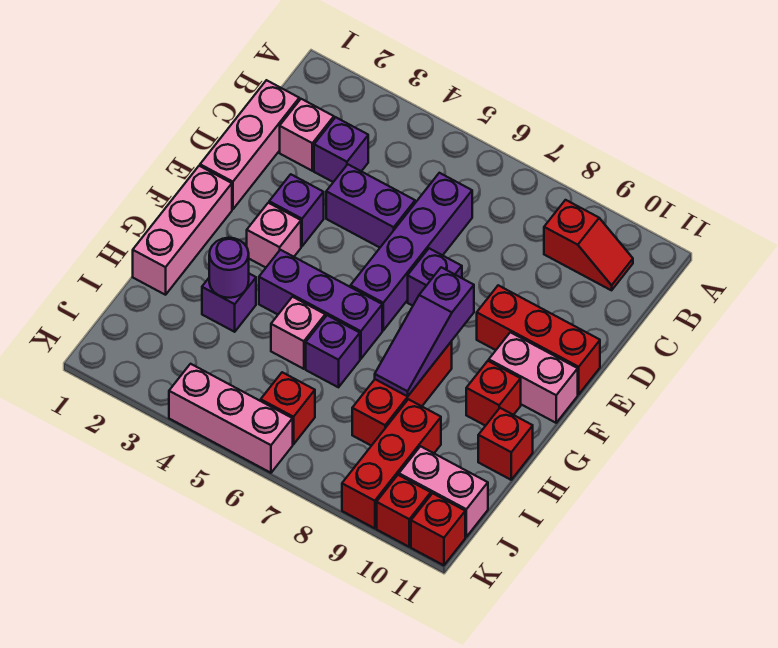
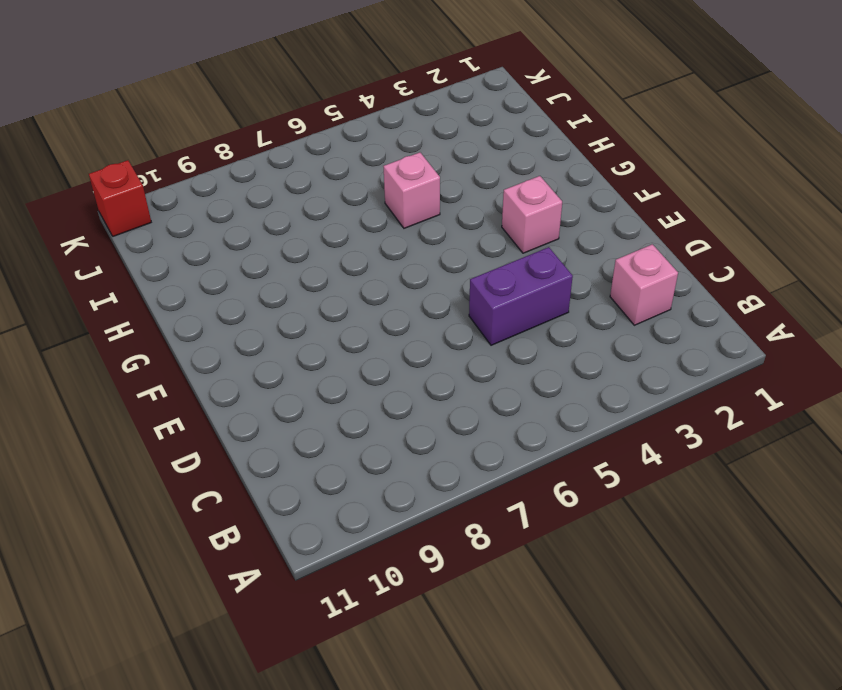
none -> red 1x2 slope [544,200,633,290]
none -> pink 1x3 brick [200,80,299,209]
none -> purple 1x1 brick [314,117,368,182]

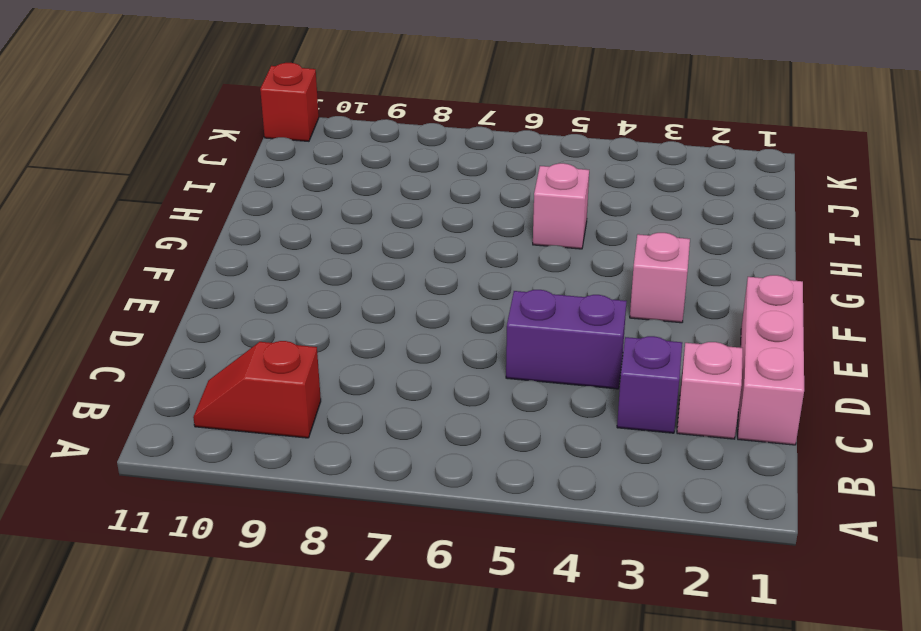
none -> purple 1x4 brick [351,173,472,330]
none -> purple 1x1 brick [269,174,324,246]
none -> purple 1x1 brick [408,248,462,306]

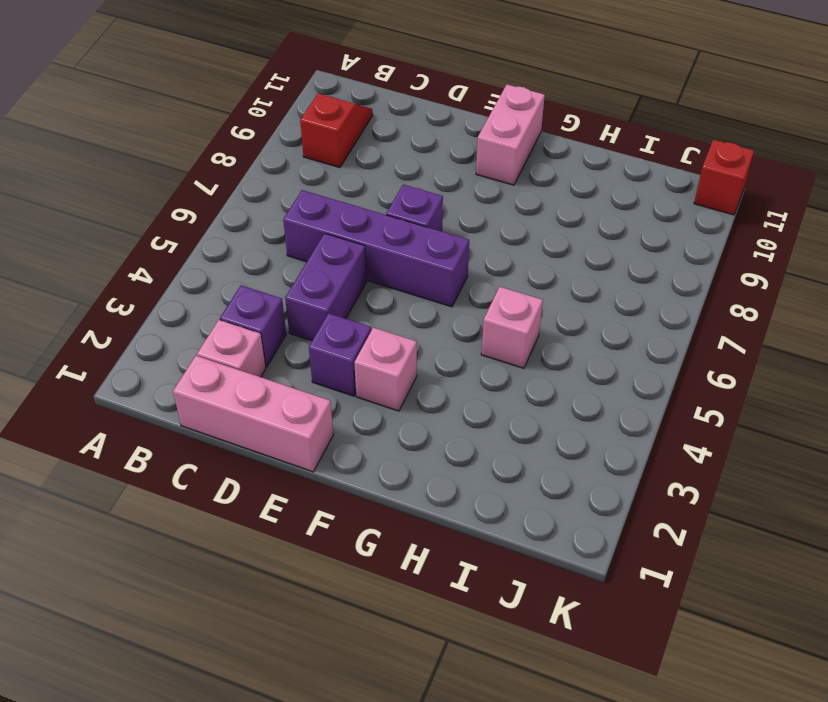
none -> red 1x3 brick [477,285,600,394]
none -> pink 1x3 brick [133,166,232,295]
none -> purple 1x3 brick [259,250,382,359]

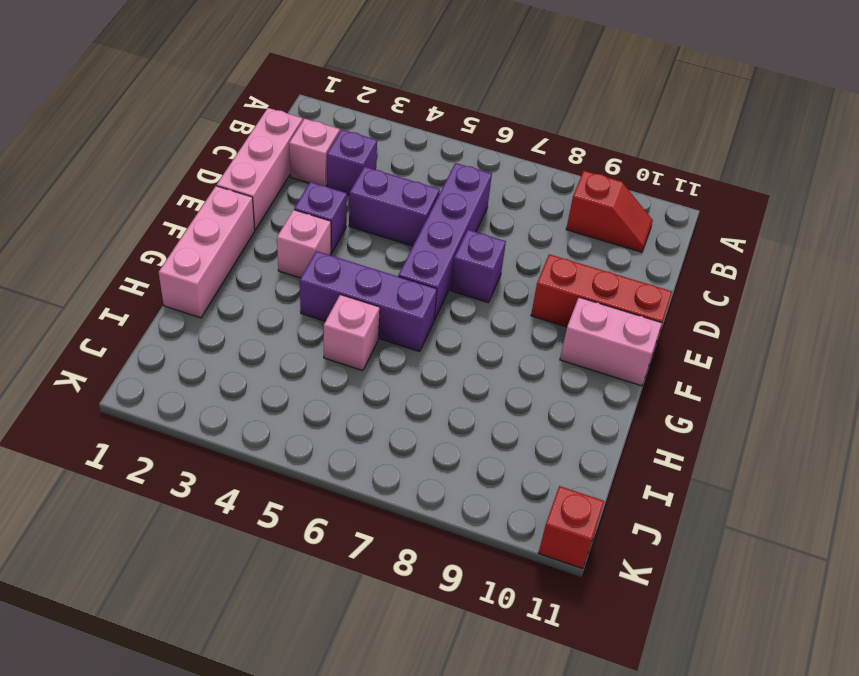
none -> red 1x3 brick [352,342,452,446]
none -> red 1x1 brick [466,361,521,426]
none -> purple 1x1 brick [202,274,256,332]

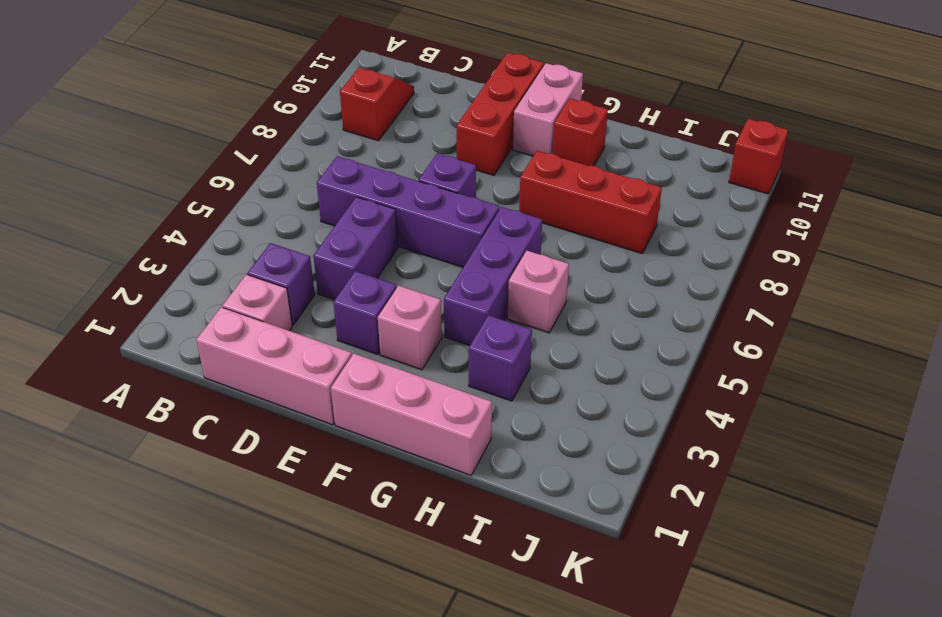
none -> purple 1x1 brick [306,315,360,387]
none -> red 1x1 brick [478,408,533,480]
none -> red 1x3 brick [342,399,441,528]

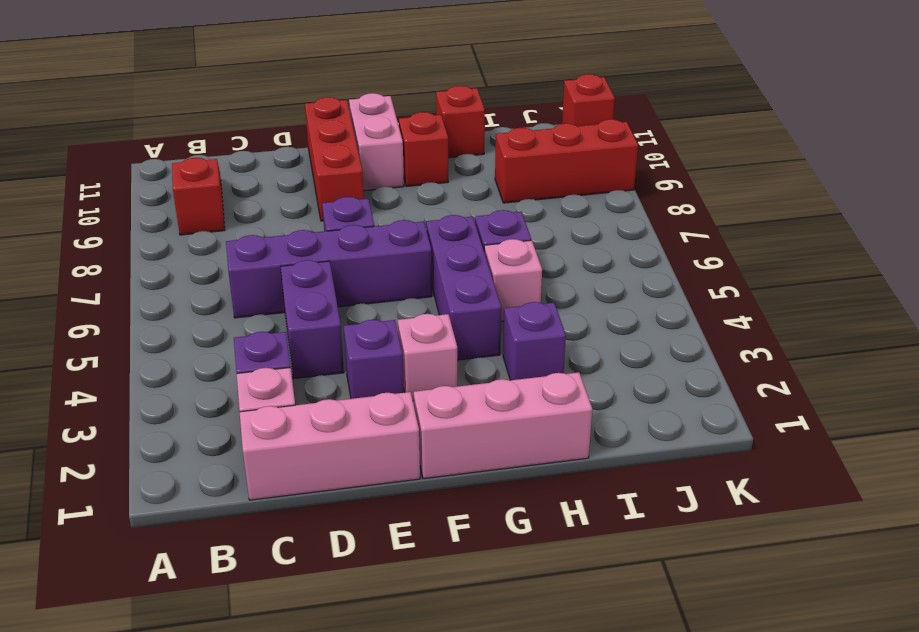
none -> red 1x3 brick [352,342,452,446]
none -> red 1x1 brick [261,372,315,444]
none -> pink 1x2 brick [399,446,488,537]

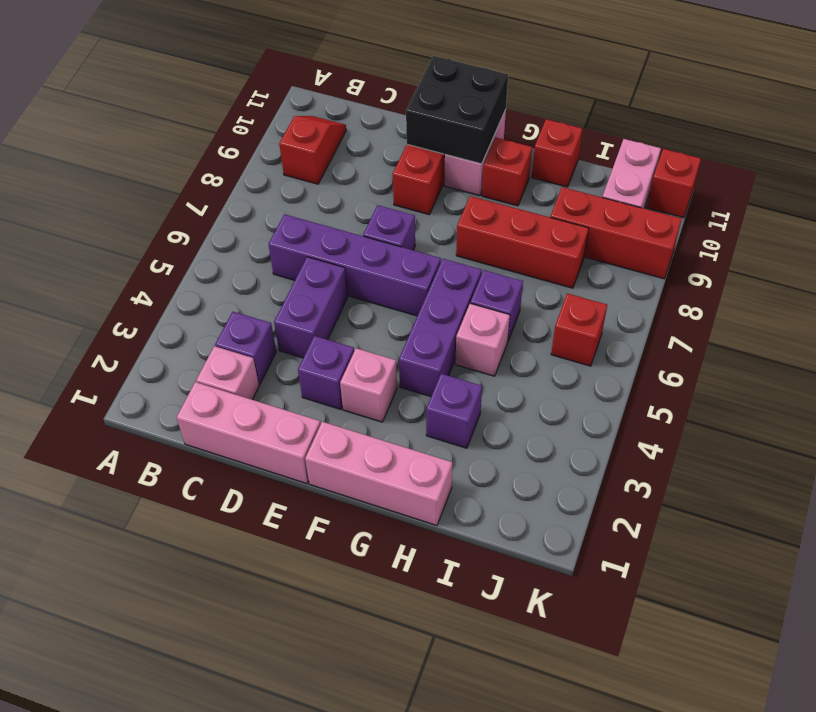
black 2x2 brick [406,56,508,164] -> none
none -> pink 1x3 brick [169,364,293,473]
none -> red 1x1 brick [377,475,431,547]
none -> purple 1x3 slope [375,267,474,396]

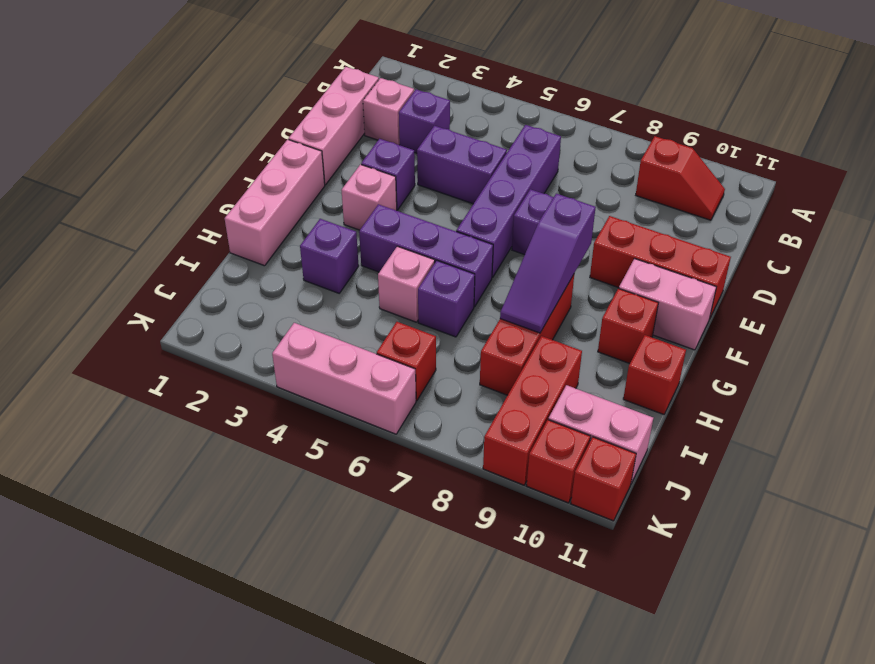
none -> purple 1x1 round brick [209,238,249,298]

